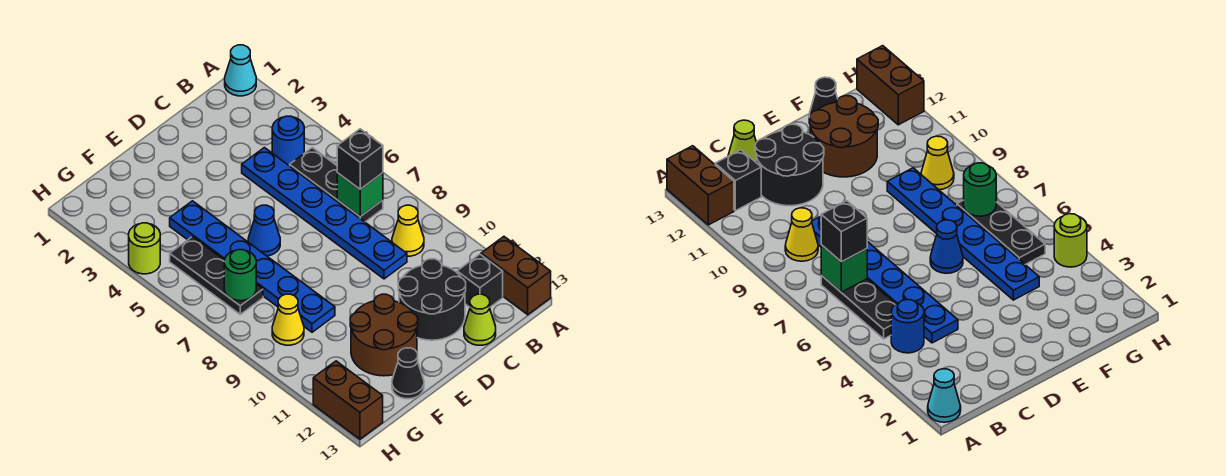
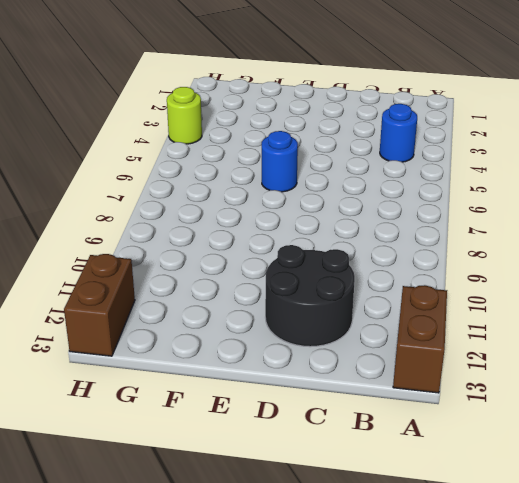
blue 1x1 round brick [262,131,298,192] -> blue 1x1 cone [248,205,280,256]
none -> cyan 1x1 cone [225,45,256,96]
none -> black 1x3 plate [290,148,383,222]
none -> yellow 1x1 cone [392,205,424,256]

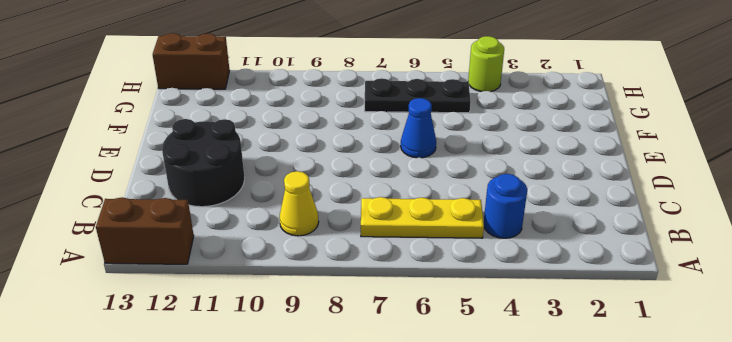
yellow 1x3 plate [361,197,484,238] -> black 1x3 plate [290,148,383,222]
none -> cyan 1x1 cone [225,45,256,96]
none -> black 1x1 brick [457,254,503,307]
none -> blue 1x6 plate [242,148,407,279]

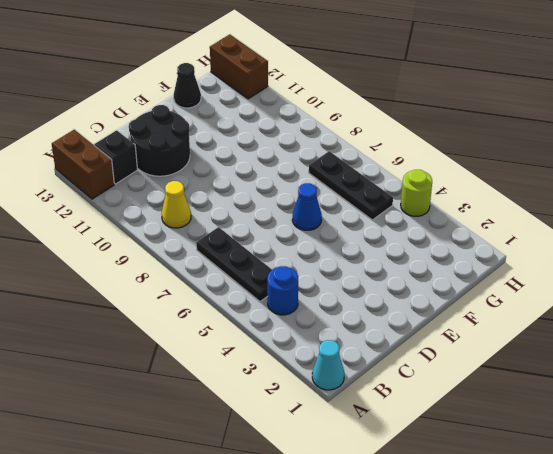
none -> blue 1x6 plate [242,148,407,279]
none -> lime 1x1 cone [464,294,496,345]
none -> brown 2x2 round brick [350,294,418,376]

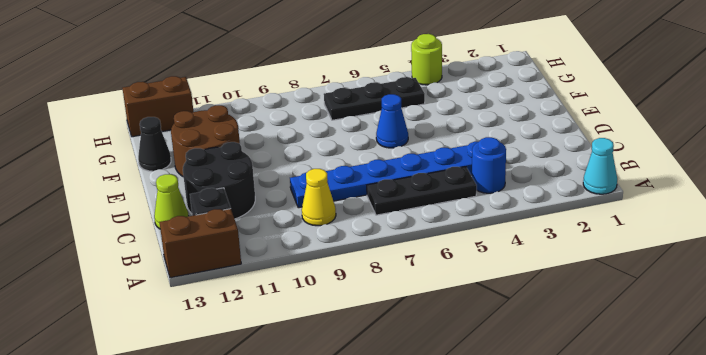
none -> blue 1x6 plate [170,201,335,332]
none -> yellow 1x1 cone [272,294,304,345]
none -> green 1x1 brick [337,173,383,216]

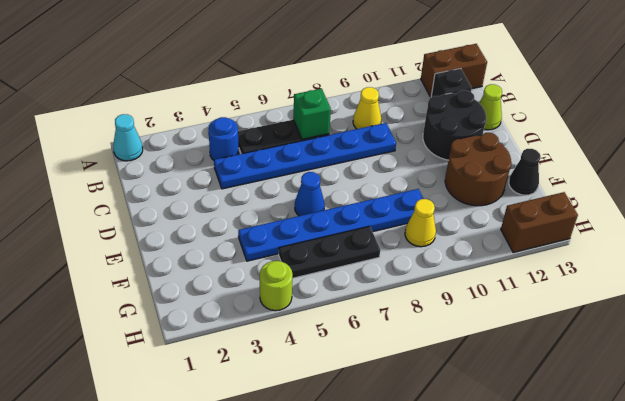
none -> green 1x1 round brick [224,250,256,301]
none -> black 1x1 brick [337,129,383,189]

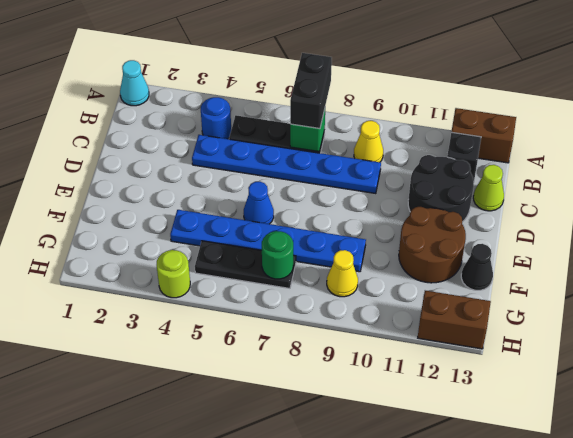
black 1x2 brick [290,53,332,129] -> black 1x1 brick [337,129,383,189]

